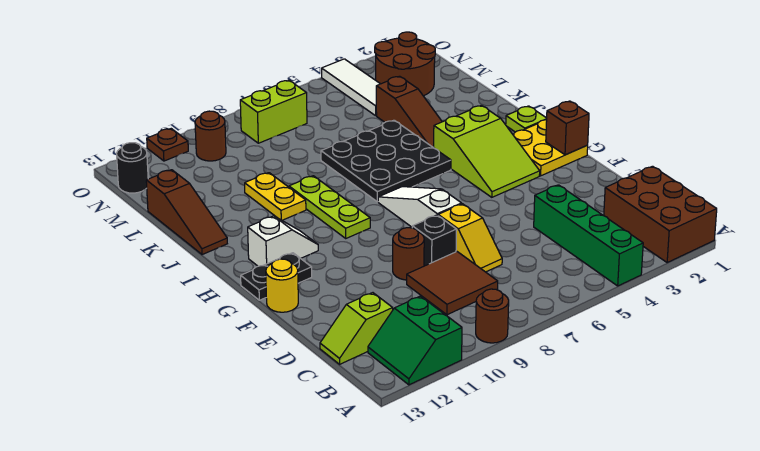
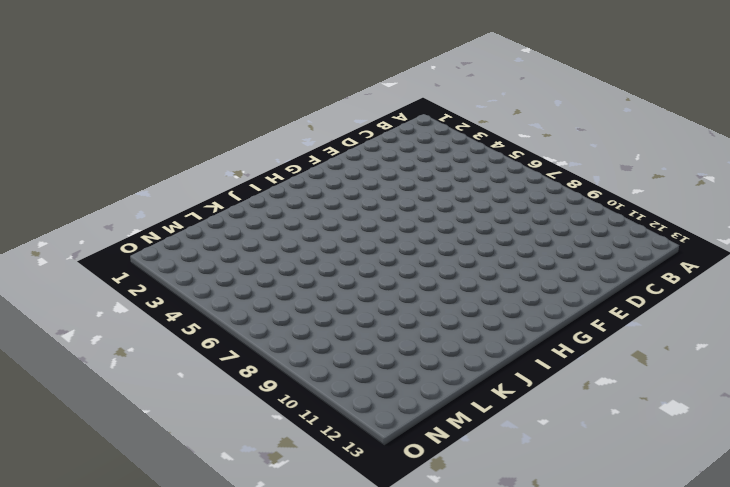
none -> brown 2x3 brick [604,166,717,262]
none -> green 1x4 brick [534,185,643,286]
none -> brown 1x1 round brick [476,289,509,343]

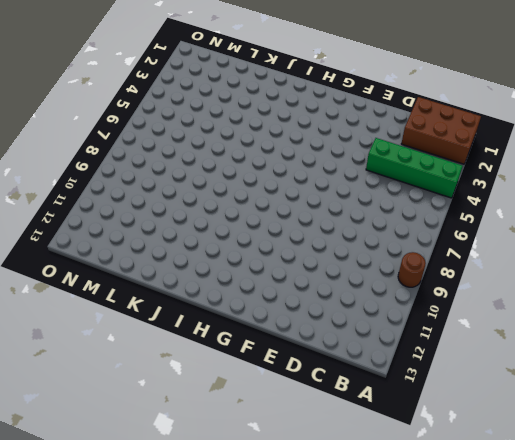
none -> green 2x2 slope [368,296,462,385]
none -> brown 2x2 tile [407,252,498,315]
none -> lime 1x2 slope [320,293,393,364]

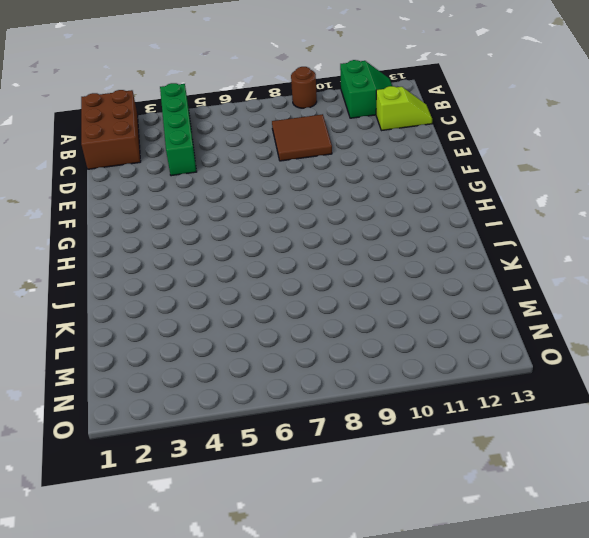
none -> yellow 1x2 slope [438,204,502,272]
none -> black 1x1 brick [412,215,457,266]
none -> brown 1x1 round brick [393,228,424,280]

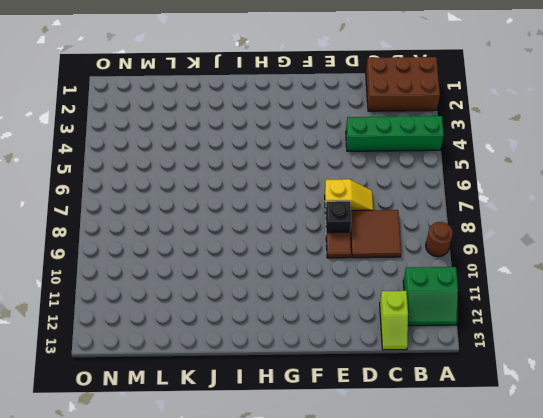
brown 1x1 tile [326,232,351,258] -> brown 1x1 round brick [393,228,424,280]
none -> white 1x3 slope [378,187,462,227]
none -> yellow 1x1 round brick [266,259,298,312]
none -> yellow 2x2 plate [513,120,588,176]

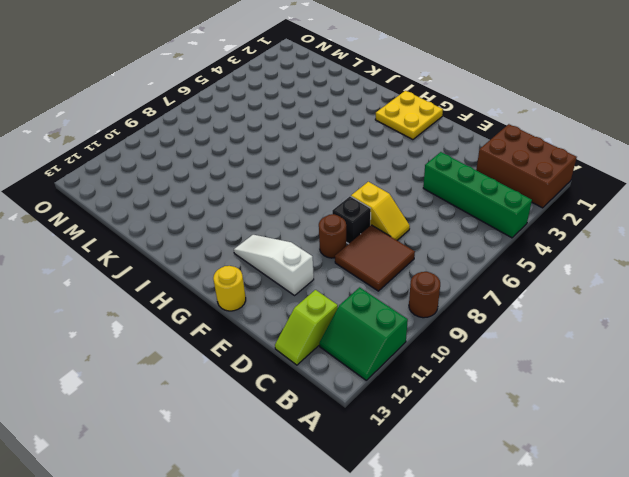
white 1x3 slope [234,235,314,295] -> white 1x3 slope moved to [378,187,462,227]
none -> lime 2x3 slope [434,105,540,197]
none -> black 1x2 plate [241,253,312,300]
none -> lime 1x3 plate [289,176,370,238]

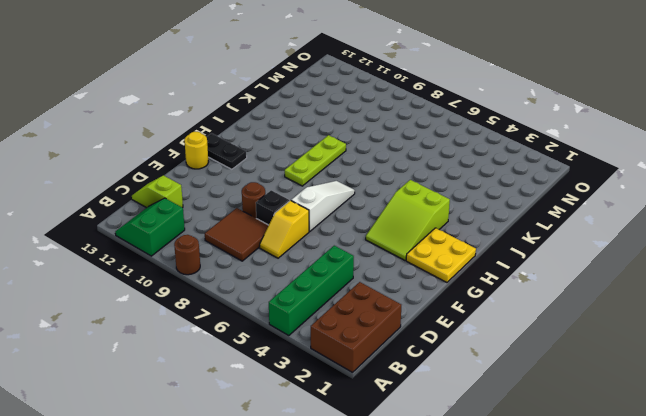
none -> white 1x2 slope [248,216,318,266]
none -> lime 1x1 plate [506,106,547,132]
none -> black 3x3 plate [321,120,451,202]

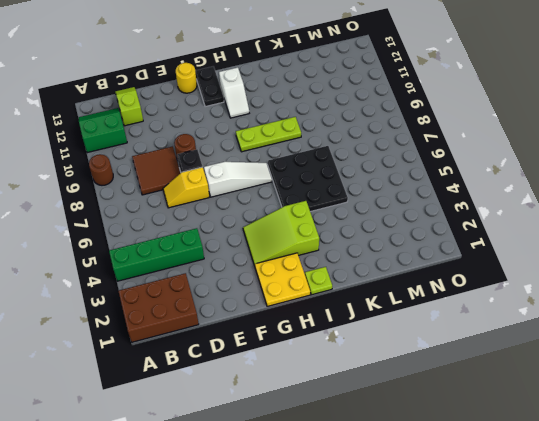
none -> brown 1x3 slope [376,76,442,148]
none -> yellow 1x2 plate [245,173,306,220]
none -> brown 1x3 slope [146,170,227,255]

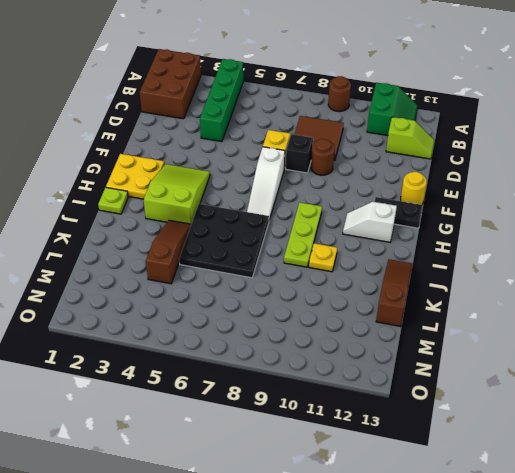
yellow 1x1 plate [309,243,337,272] -> yellow 1x2 plate [245,173,306,220]
none -> brown 2x2 round brick [375,32,435,96]
none -> white 1x3 tile [322,59,380,116]
none -> lime 1x2 brick [240,80,307,143]

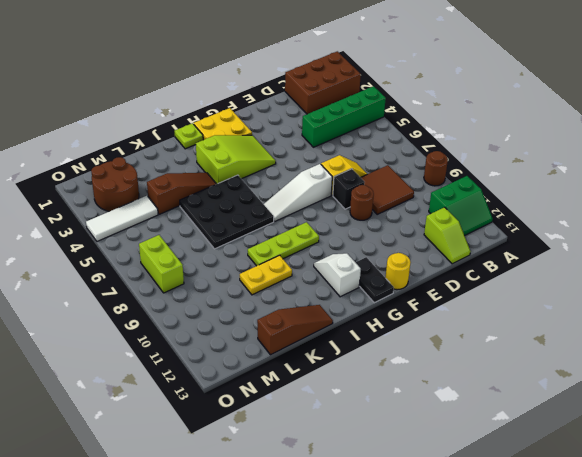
none -> brown 1x1 round brick [195,111,226,161]
none -> black 1x1 round brick [117,143,148,193]
none -> brown 1x1 plate [147,129,188,161]

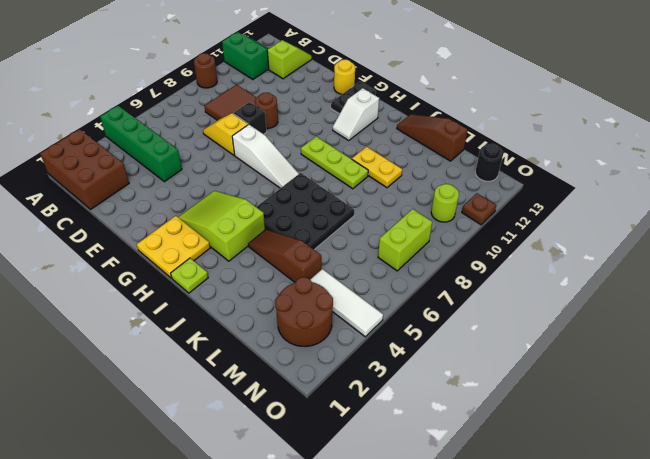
lime 1x1 round brick [431,184,459,222] -> brown 1x1 round brick [195,111,226,161]
none -> brown 1x1 brick [546,101,589,155]

